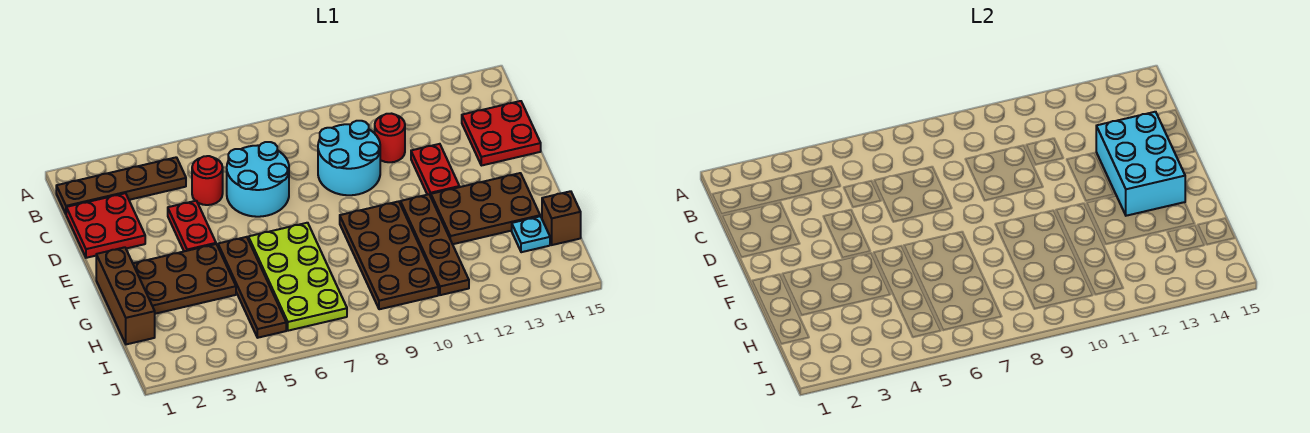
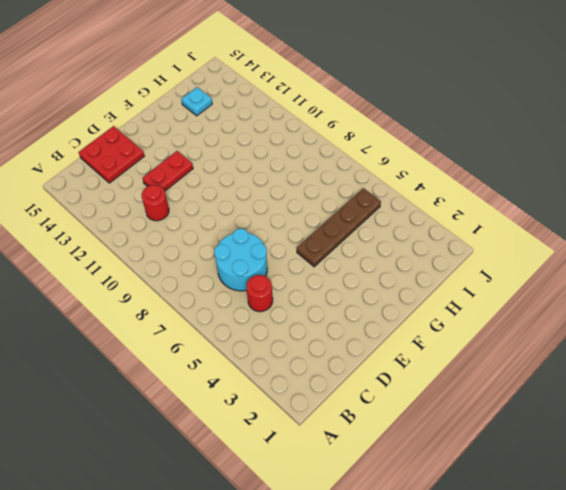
none -> brown 1x4 plate [56,157,186,214]
none -> red 2x2 plate [66,193,145,258]
none -> cyan 2x2 round brick [318,121,380,195]

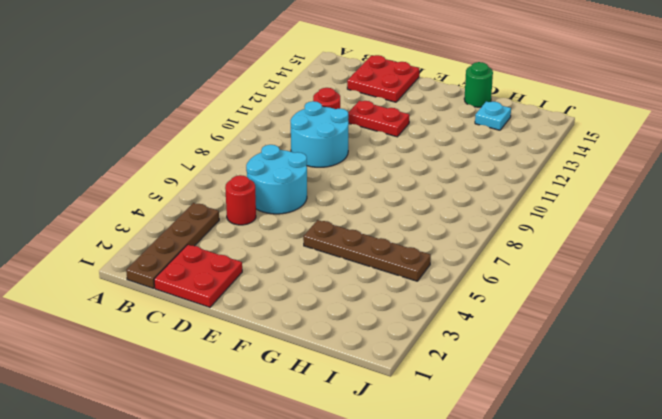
green 1x1 round brick [464,62,493,107] -> none
none -> red 1x2 plate [168,201,216,251]
none -> brown 1x3 brick [96,247,155,344]
none -> brown 2x3 plate [133,244,236,314]

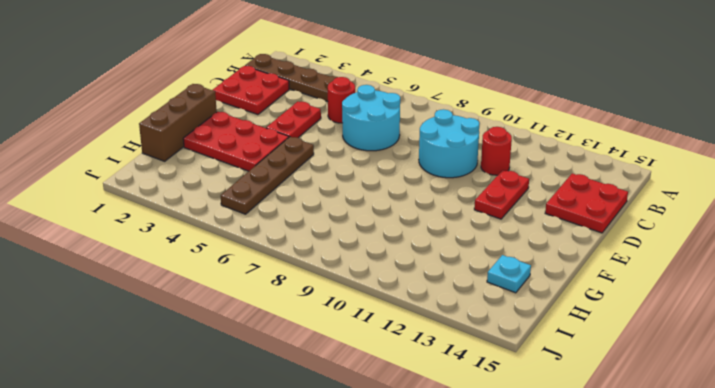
red 2x3 plate [183,112,289,171] -> brown 2x3 plate [133,244,236,314]
none -> lime 2x4 plate [248,223,347,331]
none -> brown 2x4 plate [340,201,438,309]
none -> brown 1x4 plate [400,194,469,295]

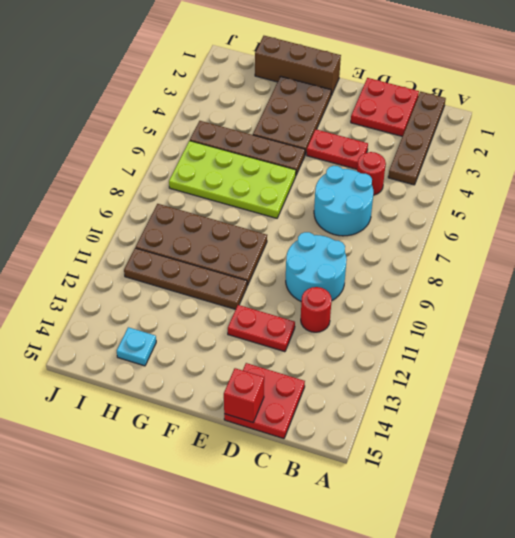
red 1x1 brick [224,368,264,423] -> none
none -> brown 2x3 plate [431,173,540,244]
none -> brown 1x1 brick [542,191,581,245]
none -> cyan 2x3 brick [1096,112,1185,216]

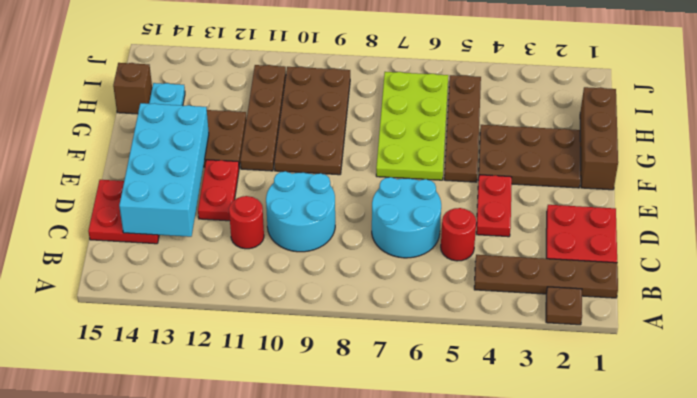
brown 1x1 plate [546,287,582,325] -> none
cyan 2x4 brick [119,103,209,237] -> cyan 2x3 brick [1096,112,1185,216]

